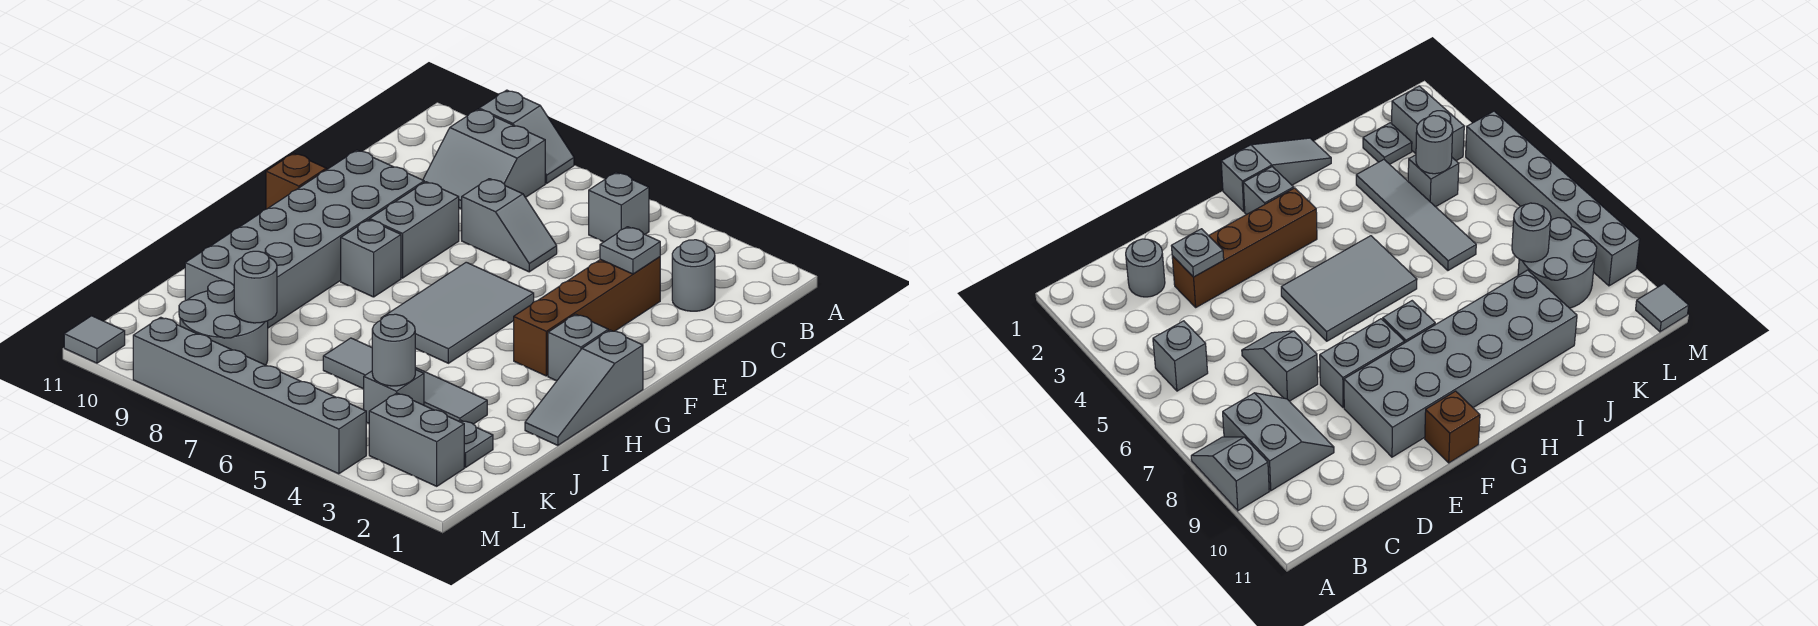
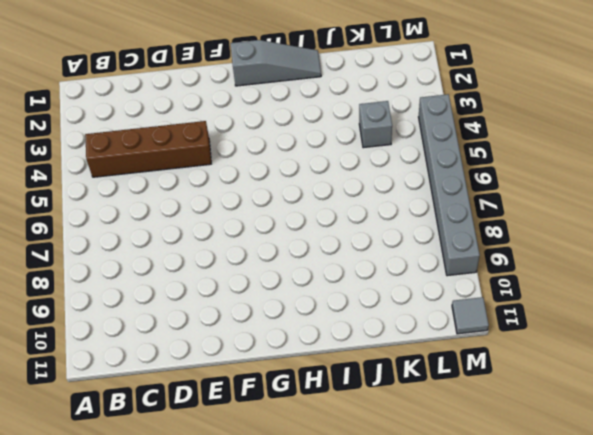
brown 1x4 brick [85,121,211,177] -> brown 1x4 brick moved to [514,257,660,376]
none -> grey 1x2 slope [479,90,574,183]
none -> grey 1x1 brick [589,172,649,242]
none -> grey 2x2 slope [423,109,545,209]

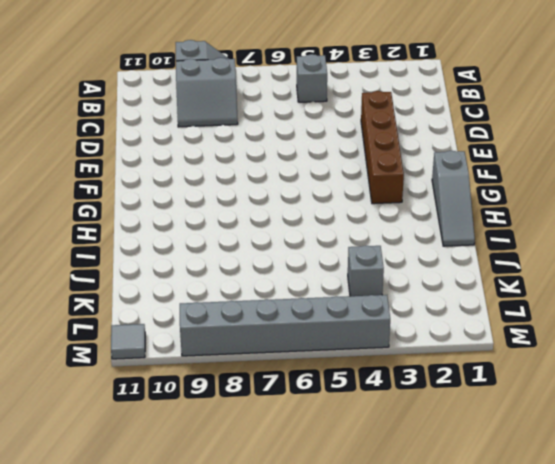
none -> grey 1x1 round brick [672,240,715,311]
none -> grey 1x2 slope [462,179,557,272]
none -> grey 1x2 brick [370,182,459,278]

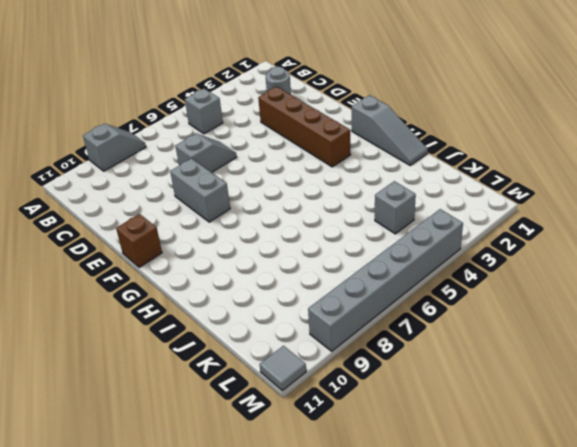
none -> grey 2x2 slope [423,109,545,209]
none -> grey 2x6 brick [185,150,424,328]
none -> grey 2x3 tile [381,262,534,363]

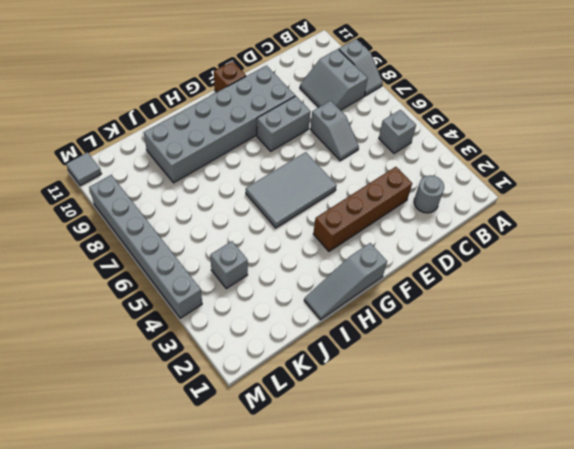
none -> grey 1x1 brick [548,314,608,381]
none -> grey 1x1 brick [341,220,401,297]
none -> grey 1x4 tile [323,338,487,424]

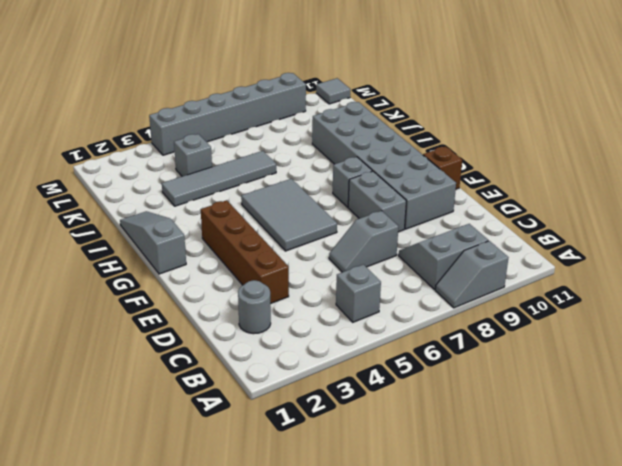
none -> grey 1x1 brick [548,314,608,381]
none -> grey 1x1 plate [459,420,493,467]
none -> grey 2x2 round brick [179,281,268,365]

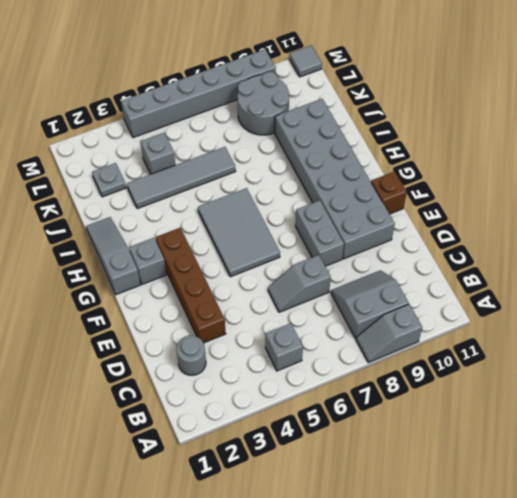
none -> grey 1x1 brick [341,220,401,297]
none -> grey 1x2 brick [369,393,464,486]
none -> grey 1x1 plate [600,227,660,274]

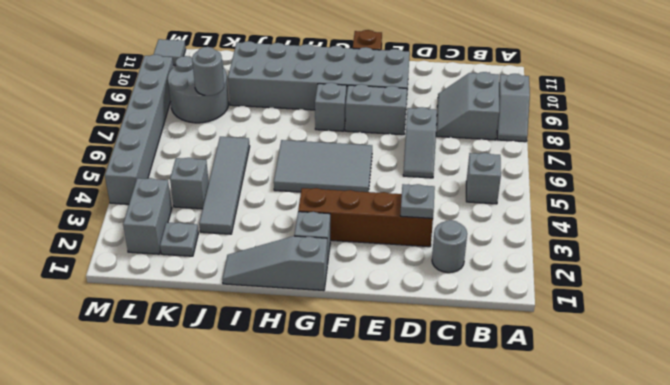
none -> grey 1x1 round brick [372,314,415,386]

